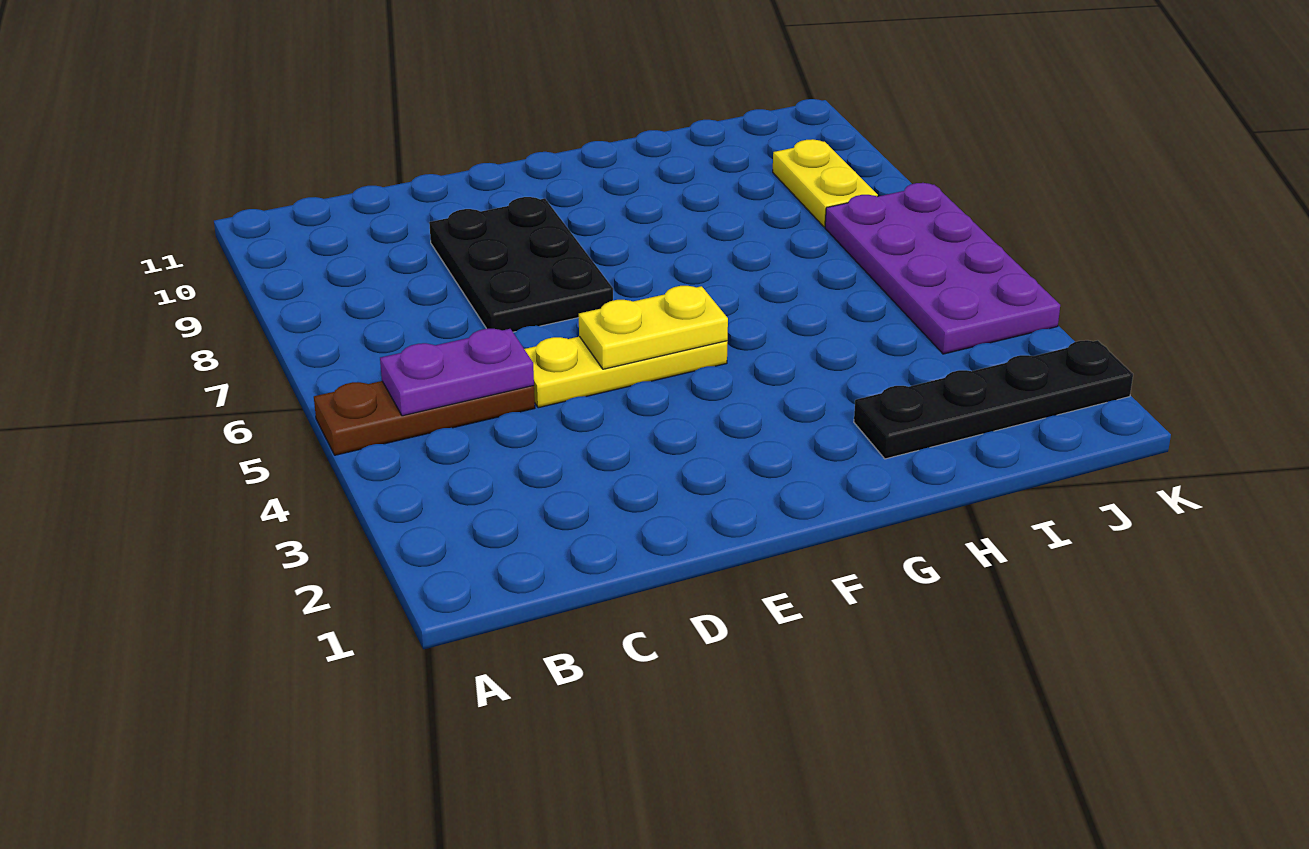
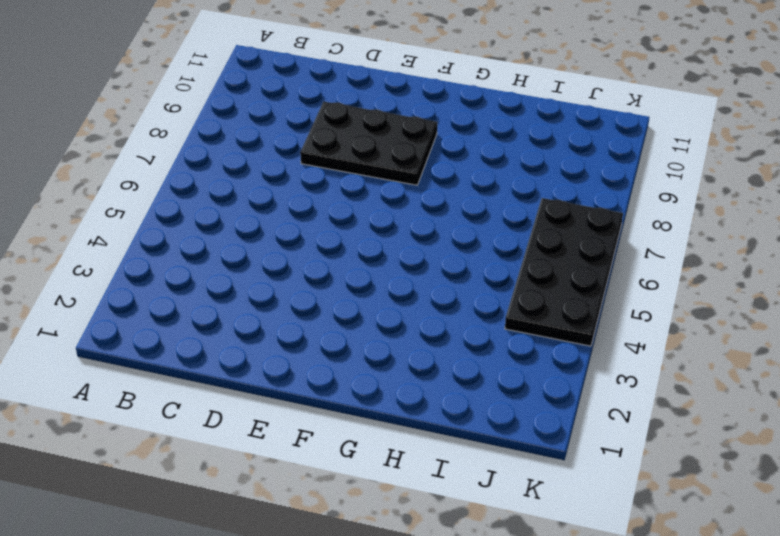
black 2x3 plate [300,102,437,185] -> black 2x3 plate turned to [429,197,613,332]
black 2x4 plate [505,198,623,346] -> purple 2x4 plate [825,183,1060,354]
none -> brown 1x3 plate [314,381,535,455]
none -> yellow 1x3 plate [524,337,727,408]

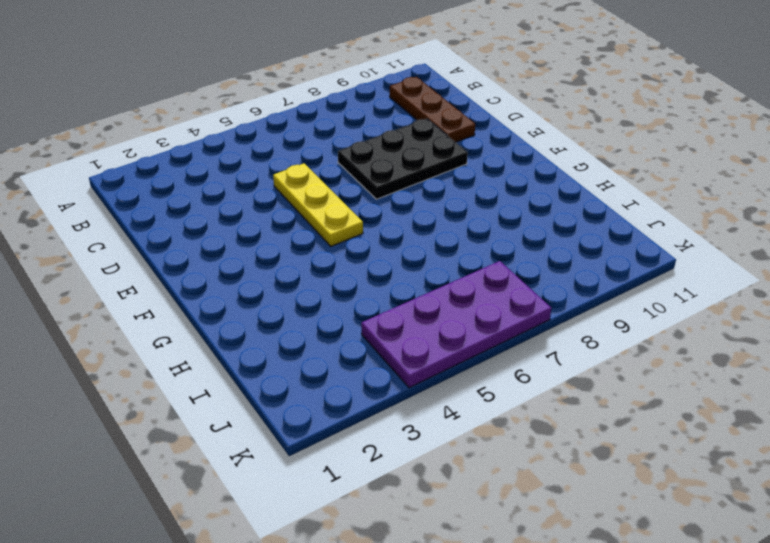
brown 1x3 plate [390,77,475,142] -> brown 1x3 plate moved to [314,381,535,455]
none -> black 1x4 plate [854,340,1133,459]
none -> yellow 1x2 plate [773,139,878,227]

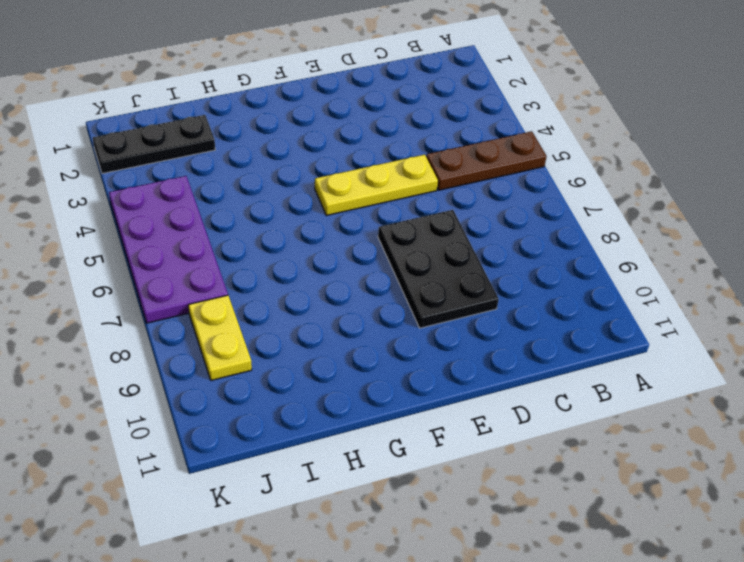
black 1x3 plate [93,115,215,174] -> black 1x4 plate [854,340,1133,459]
none -> purple 1x2 plate [380,329,534,416]
none -> yellow 1x2 plate [579,286,728,369]

